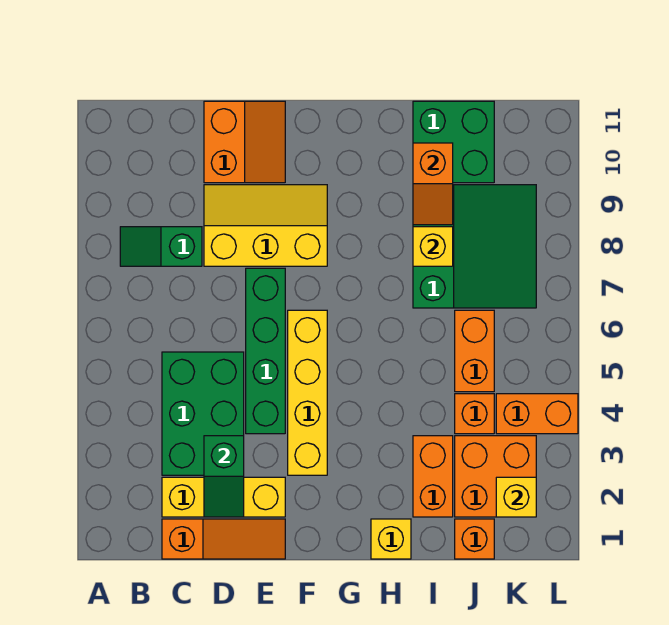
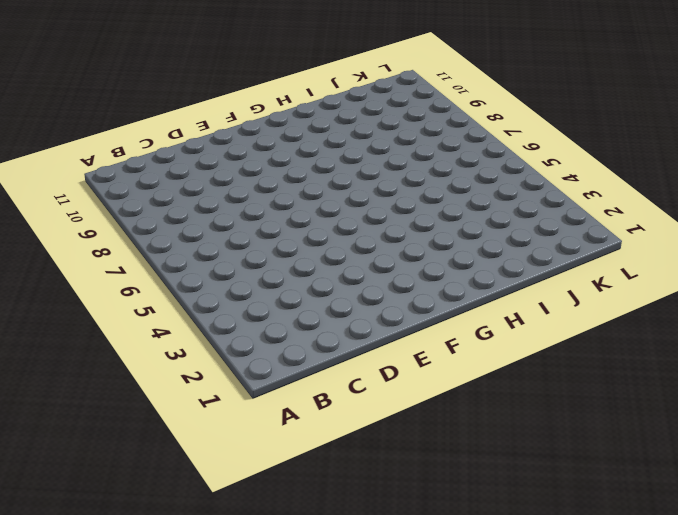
none -> green 1x2 slope [120,227,202,266]
none -> orange 1x3 slope [162,519,285,559]
none -> yellow 1x3 brick [162,477,285,517]

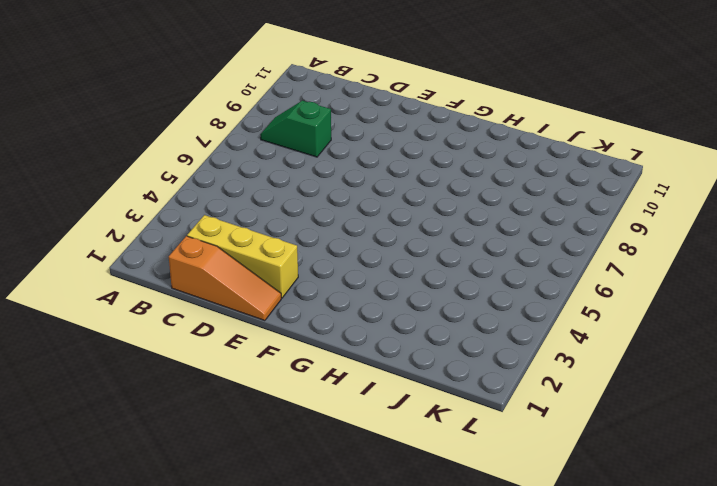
none -> green 2x3 brick [162,352,244,475]
none -> yellow 2x3 slope [204,185,327,266]
none -> orange 2x2 slope [204,101,285,183]

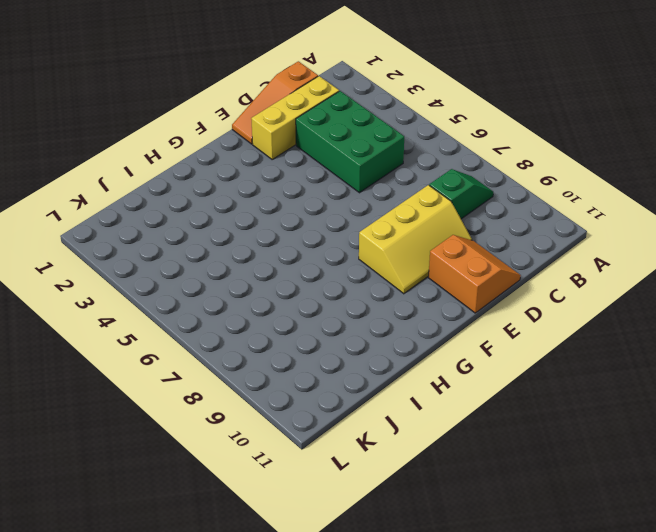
orange 2x2 slope [428,235,521,313] -> orange 2x2 slope turned to [204,101,285,183]
none -> green 1x4 brick [246,268,285,434]
none -> yellow 1x4 brick [288,310,327,475]
none -> yellow 1x1 brick [371,519,411,559]

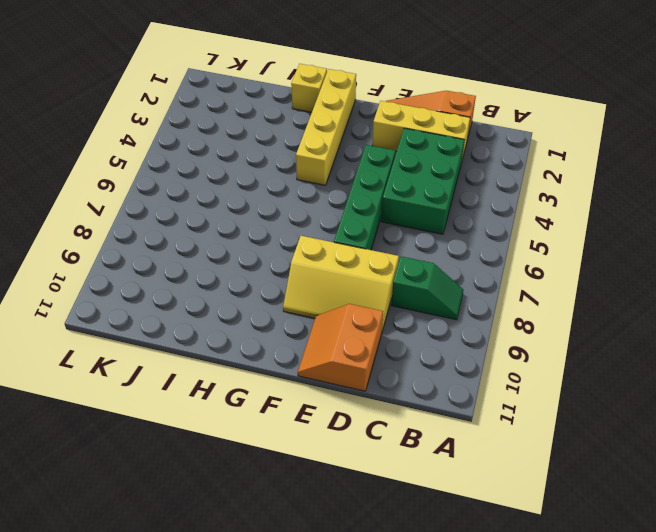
yellow 1x4 brick [296,69,356,185] -> yellow 1x4 brick moved to [288,310,327,475]
none -> orange 1x2 brick [413,436,453,517]
none -> green 3x3 slope [413,185,536,308]
none -> green 2x2 brick [413,101,494,183]

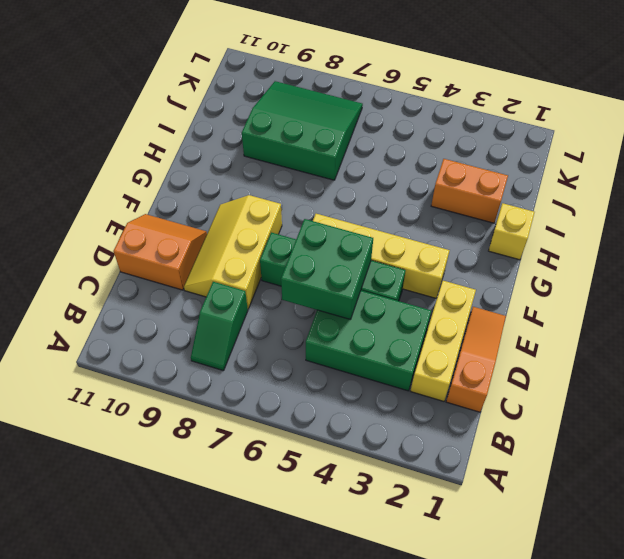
green 2x2 brick [281,219,373,320] -> green 2x2 brick moved to [413,101,494,183]
none -> orange 1x1 brick [455,519,494,559]
none -> orange 2x2 brick [455,436,536,517]
none -> orange 1x1 brick [455,394,494,434]

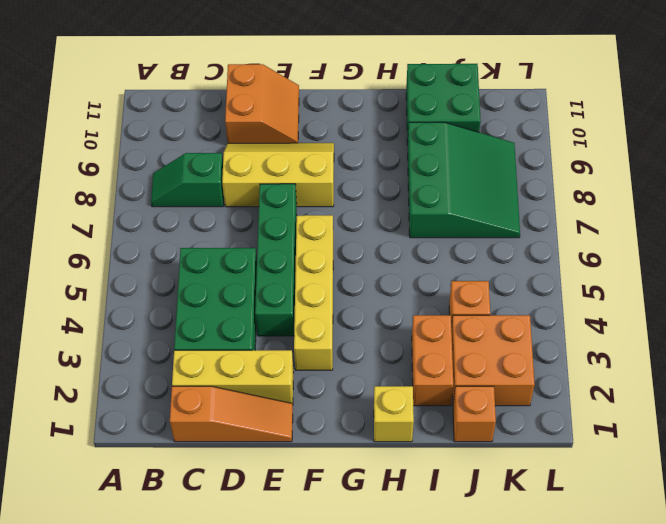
none -> orange 1x2 brick [455,310,494,392]
none -> orange 1x2 brick [496,394,578,434]
none -> green 1x2 slope [204,436,244,517]

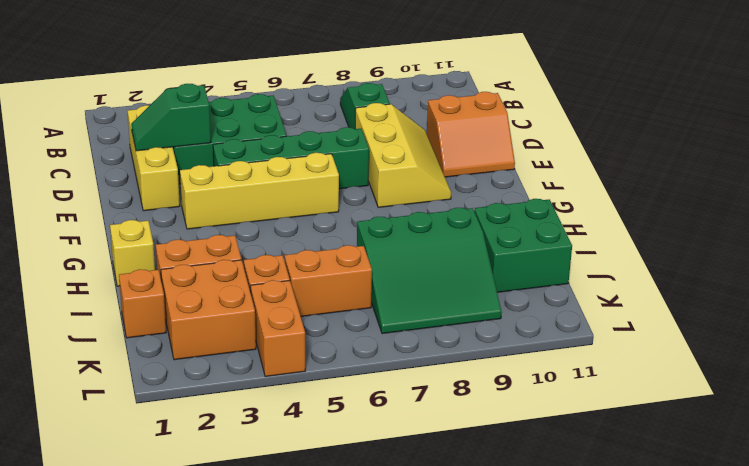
none -> orange 1x3 slope [162,519,285,559]
none -> yellow 1x1 brick [413,227,453,266]
none -> orange 1x2 slope [413,143,453,225]

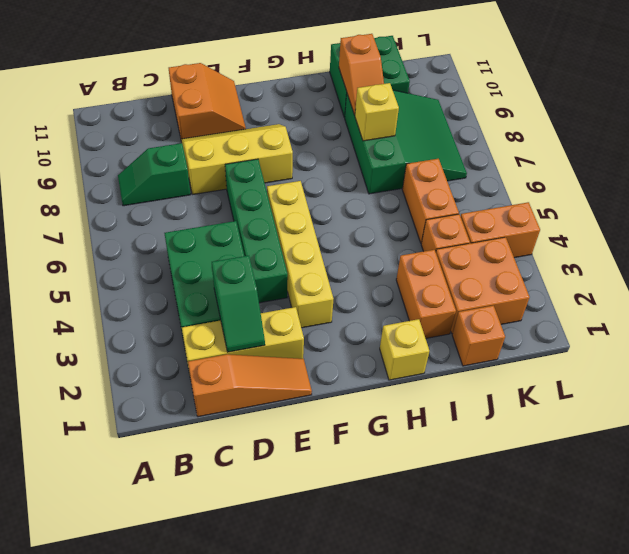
none -> yellow 1x1 brick [496,477,536,517]

